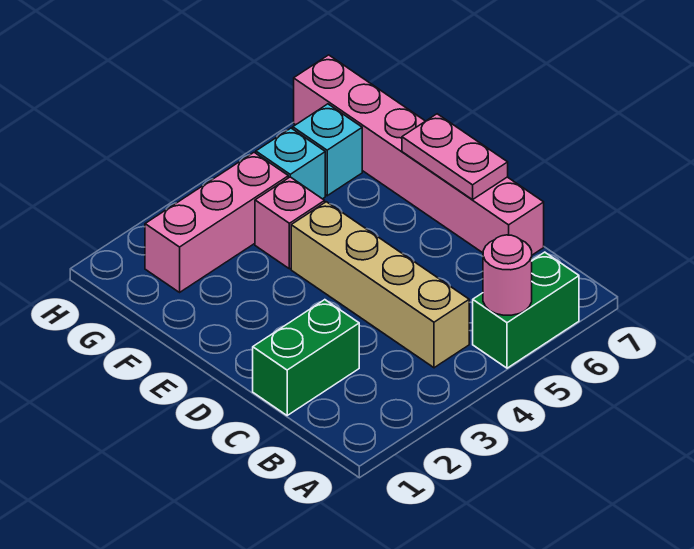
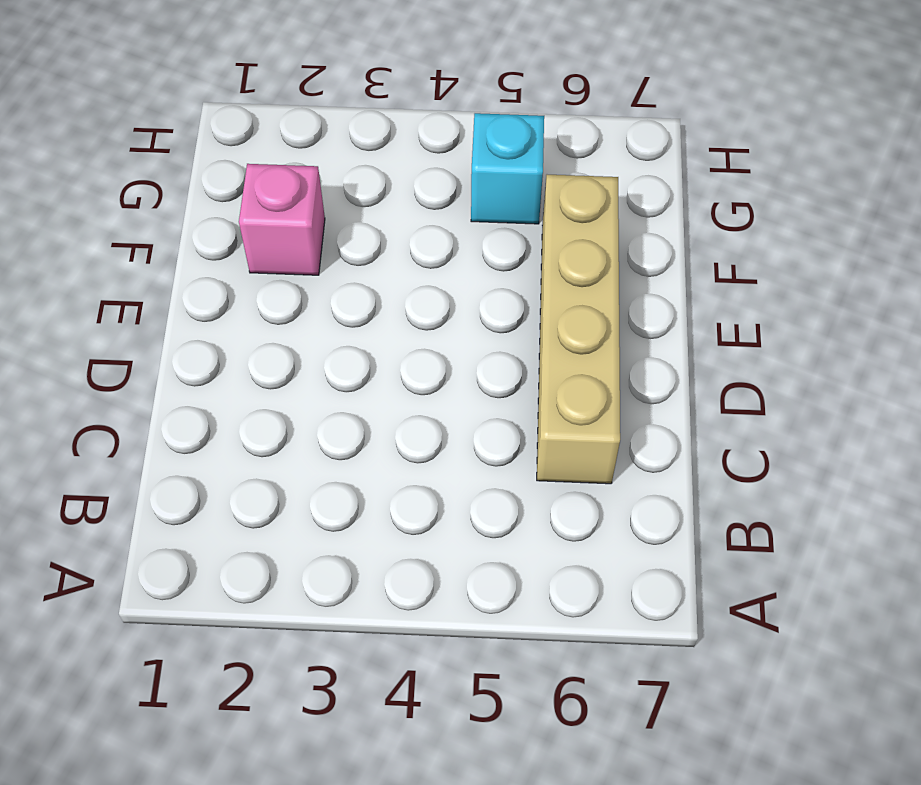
tan 1x4 brick [537,175,620,484] -> tan 1x4 brick moved to [291,202,469,368]
pink 1x1 brick [239,164,325,275] -> pink 1x1 brick moved to [255,177,325,269]
none -> green 1x2 brick [473,252,579,368]
none -> green 1x2 brick [253,300,359,415]

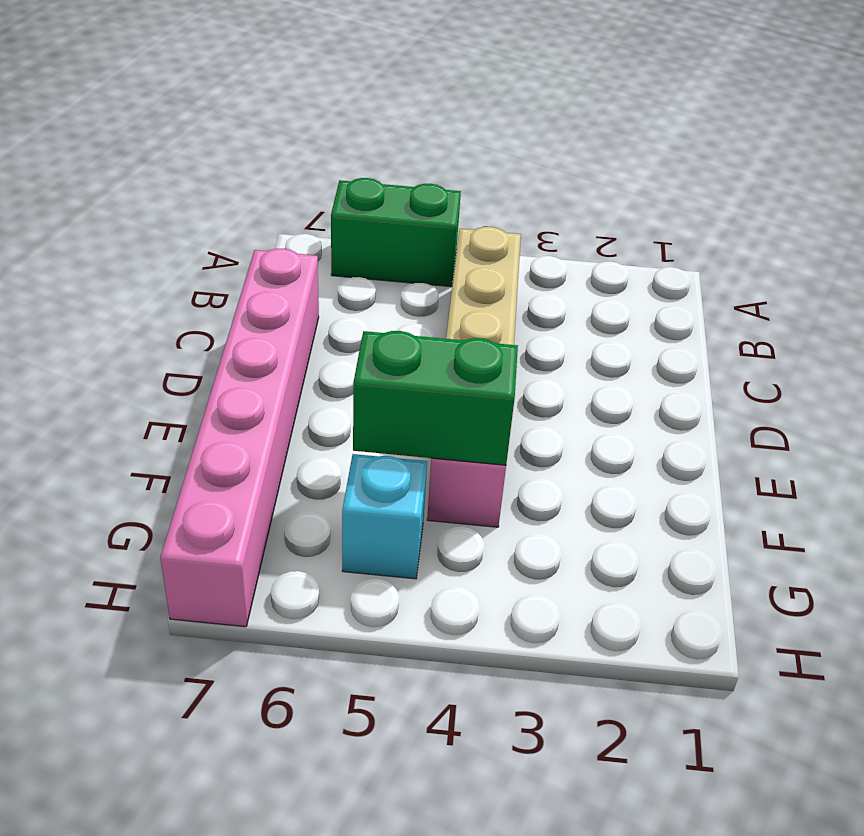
green 1x2 brick [353,331,518,465] -> green 1x2 brick moved to [253,300,359,415]
none -> pink 1x3 brick [145,152,288,292]
none -> cyan 1x1 brick [293,104,362,196]

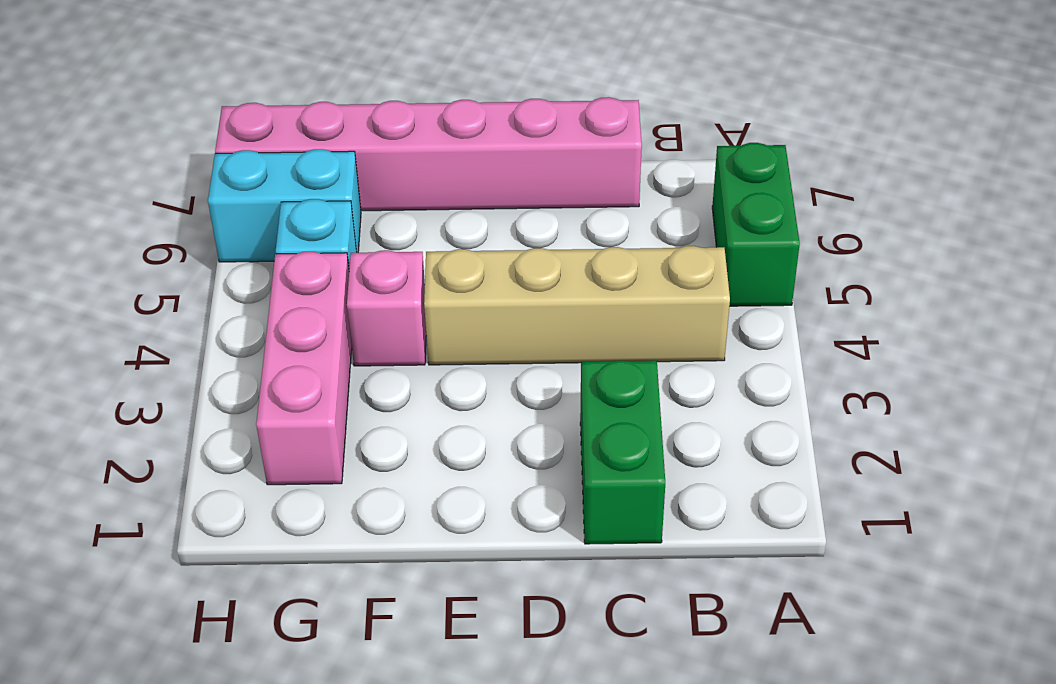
cyan 1x2 brick [208,149,361,262] -> cyan 1x1 brick [293,104,362,196]
none -> pink 1x1 round brick [483,235,532,315]
none -> pink 1x2 plate [402,114,508,200]

